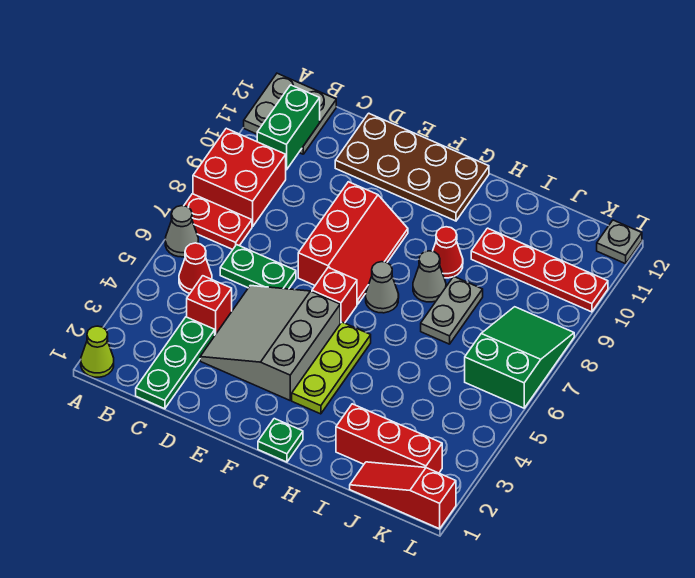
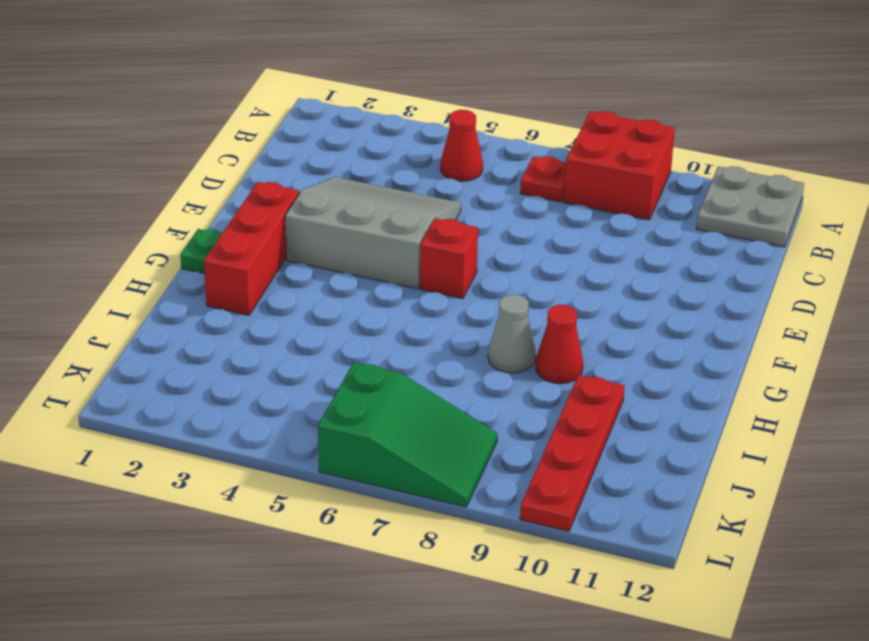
red 1x1 plate [520,156,566,202] -> red 1x2 plate [184,194,252,250]
red 1x3 brick [204,182,299,315] -> red 1x3 brick moved to [336,404,442,473]
none -> lime 1x1 cone [81,326,114,377]
none -> grey 1x1 cone [165,206,198,257]
none -> green 1x3 plate [136,317,215,409]

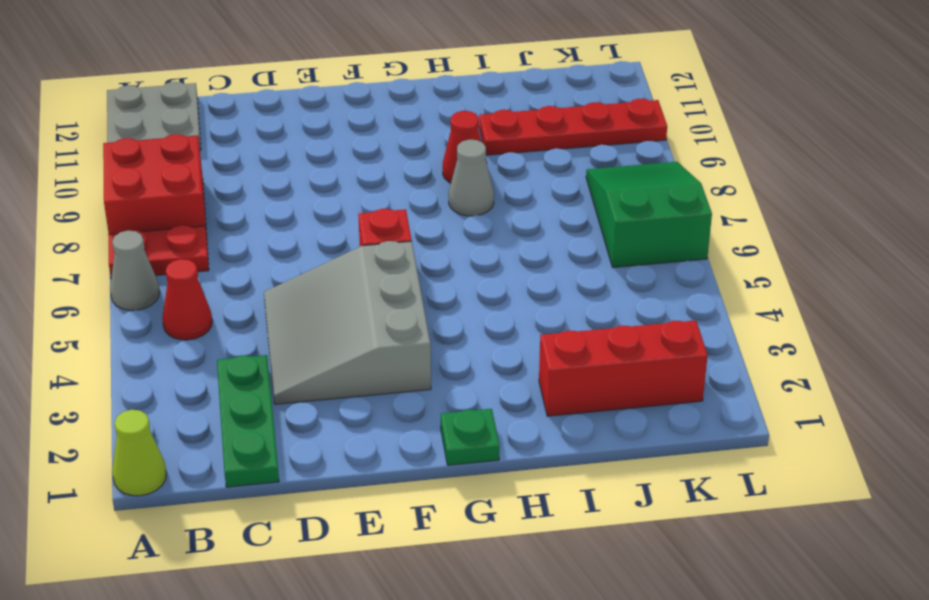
none -> red 1x1 brick [187,276,232,335]
none -> green 1x2 plate [220,245,296,289]
none -> brown 2x4 plate [335,113,489,221]

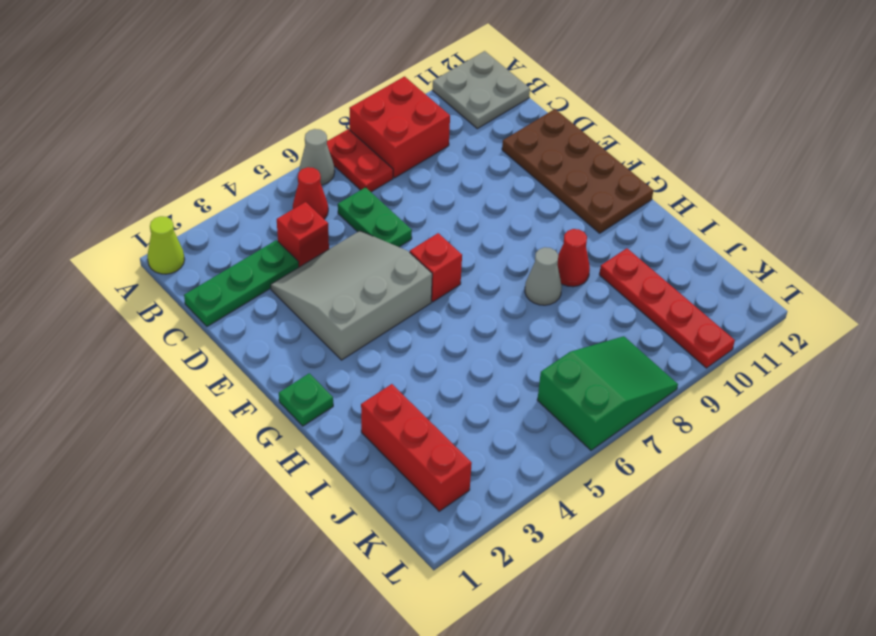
none -> red 2x3 slope [298,182,408,304]
none -> lime 1x3 plate [292,322,371,414]
none -> grey 1x1 cone [366,262,399,313]

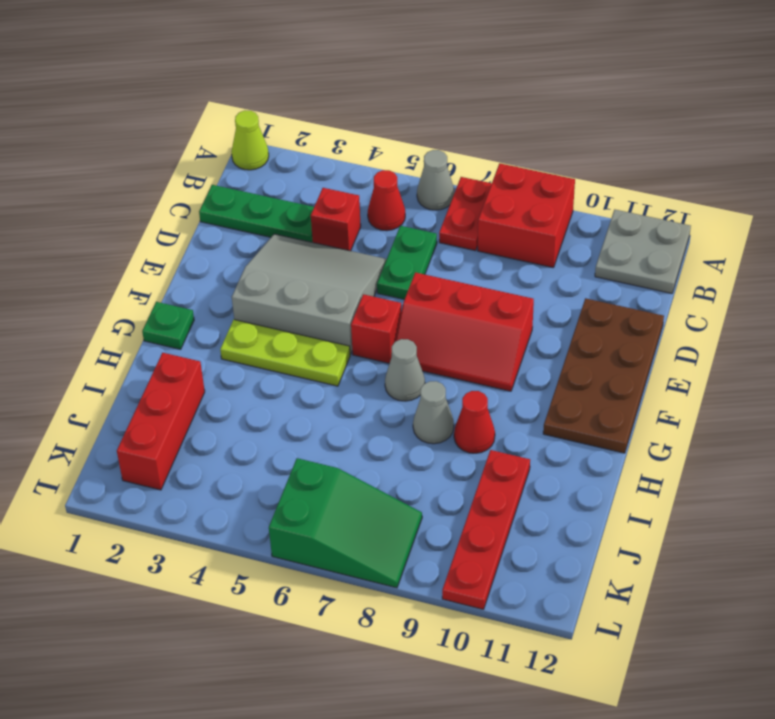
none -> grey 1x2 plate [421,276,483,344]
none -> red 1x3 slope [350,462,456,529]
none -> grey 1x1 plate [597,220,642,264]

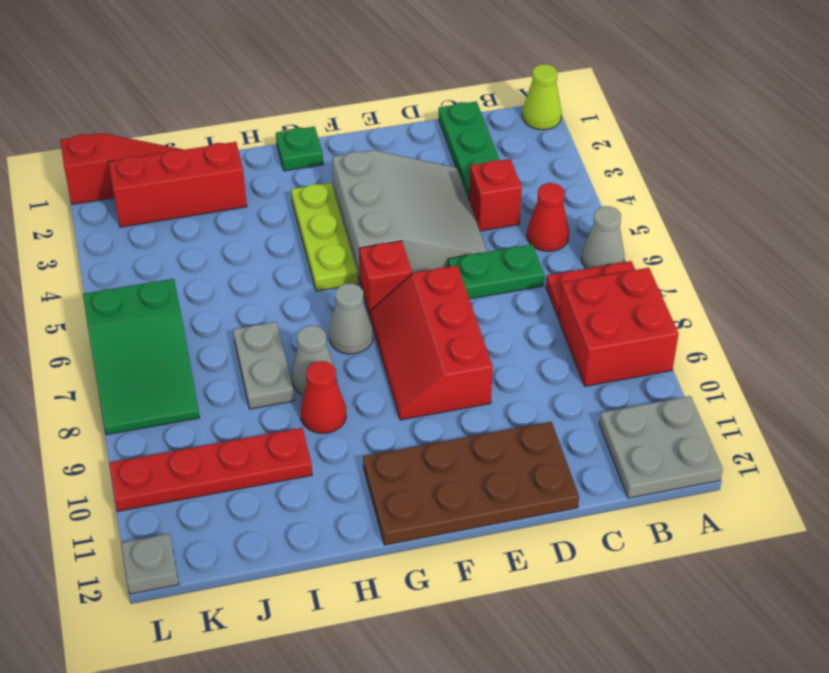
none -> green 1x2 brick [257,85,320,170]

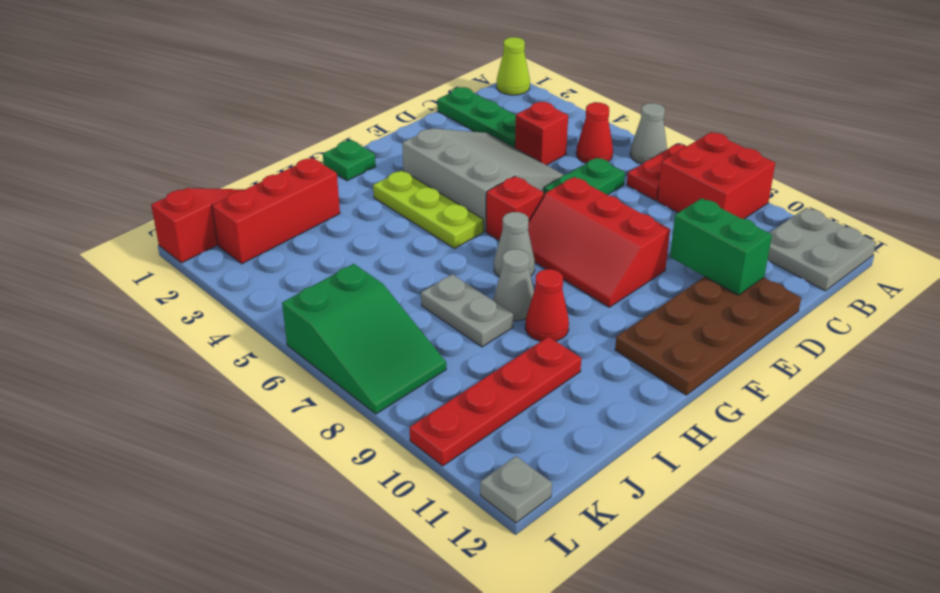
green 1x2 brick [670,198,772,295] -> green 1x2 brick moved to [257,85,320,170]

